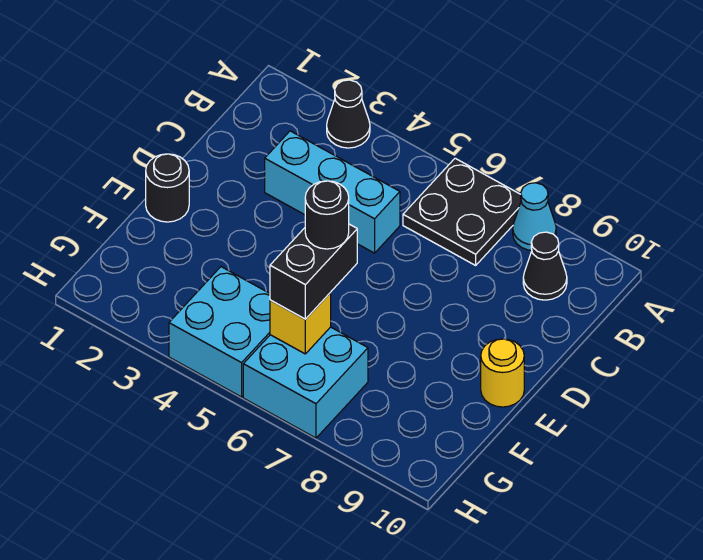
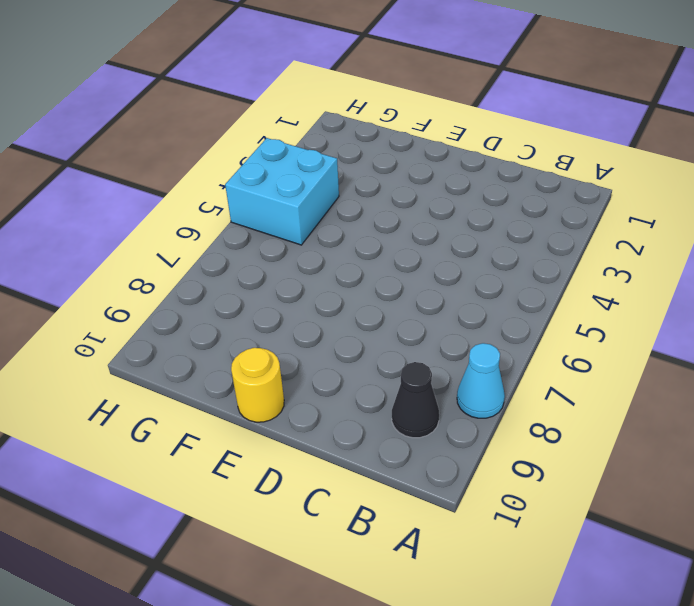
none -> black 1x1 cone [327,80,370,148]
none -> black 2x2 plate [403,158,521,265]
none -> cyan 1x3 brick [265,131,400,253]

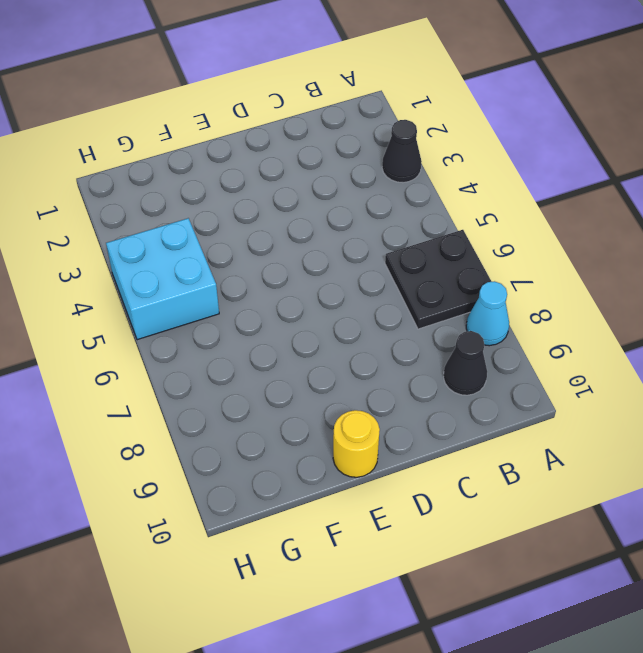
none -> cyan 1x3 brick [265,131,400,253]
none -> black 1x1 round brick [146,154,189,222]
none -> cyan 2x2 brick [243,327,368,438]

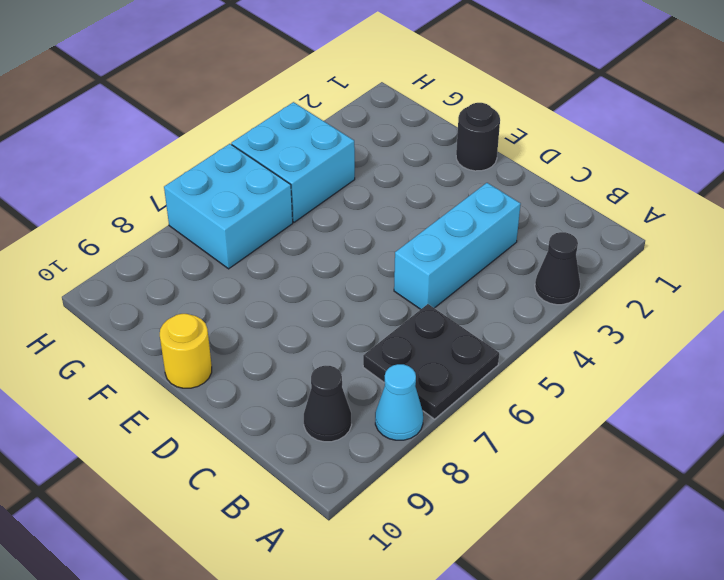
none -> yellow 1x1 brick [270,293,331,354]
none -> black 1x2 brick [270,224,357,319]
none -> black 1x1 round brick [305,181,349,249]

